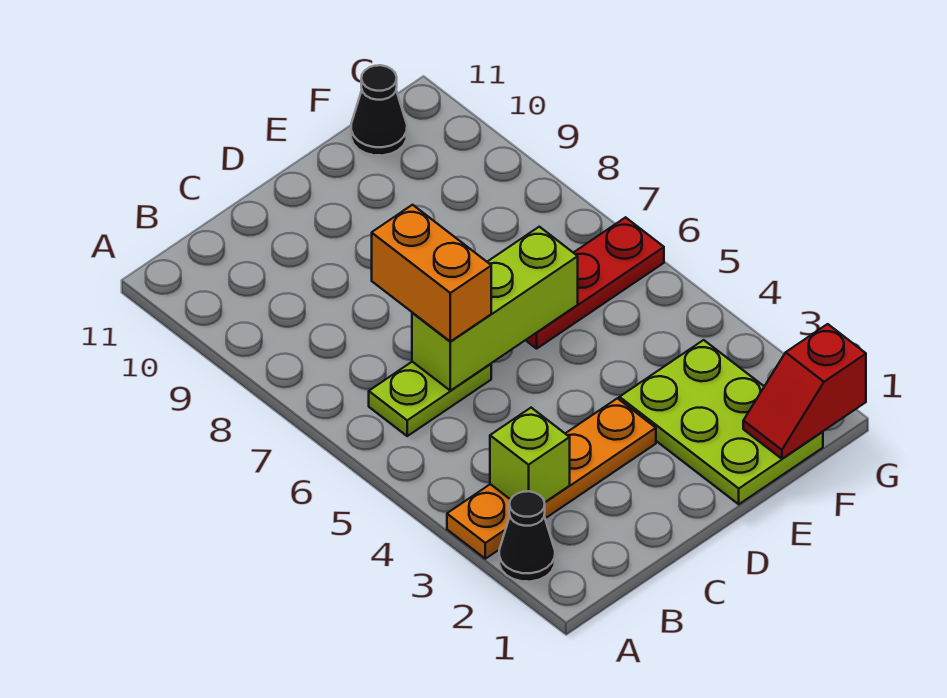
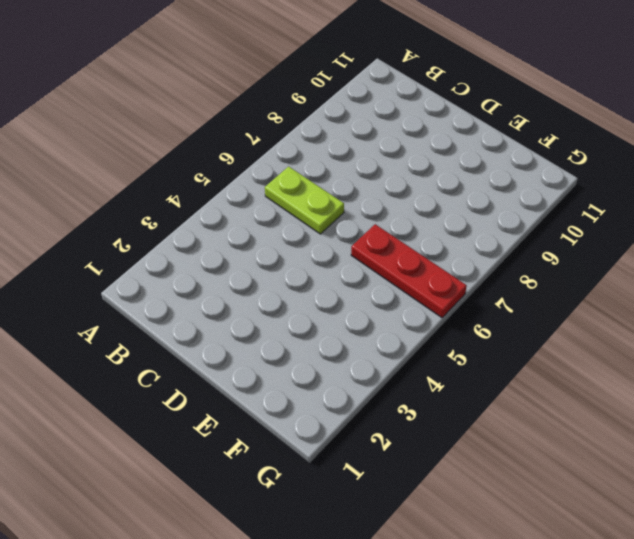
none -> black 1x1 cone [499,491,555,582]
none -> orange 1x4 plate [447,398,656,559]

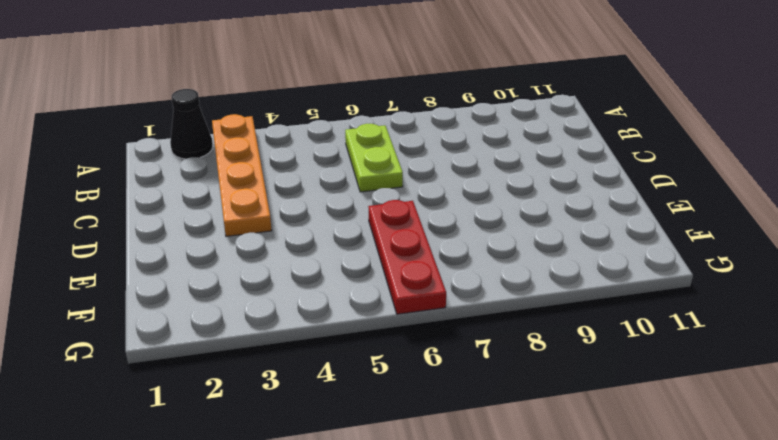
none -> lime 2x3 plate [619,340,823,504]
none -> black 1x1 cone [351,65,407,156]

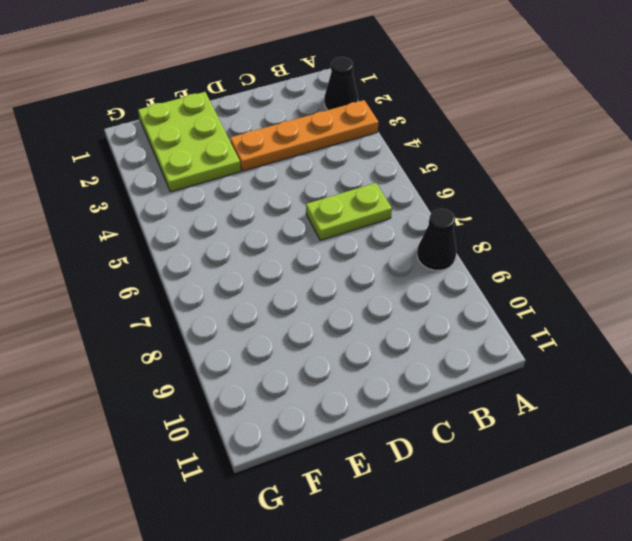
black 1x1 cone [417,209,456,270] -> black 1x1 cone moved to [351,65,407,156]
none -> red 1x3 plate [526,217,664,349]
none -> lime 1x1 brick [490,408,570,502]

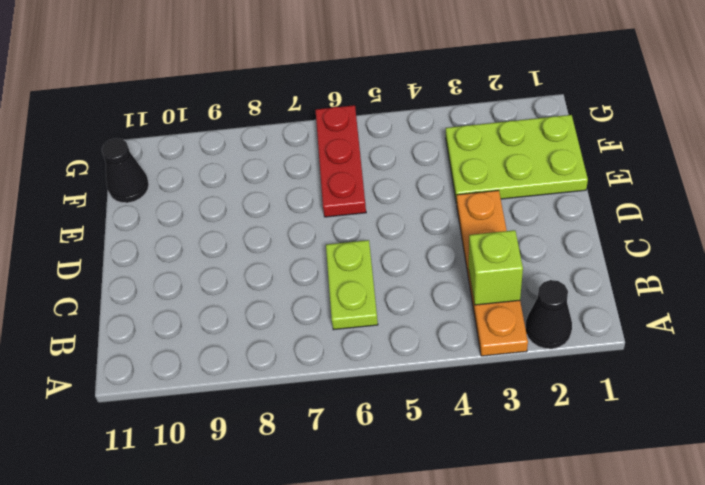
none -> lime 1x3 brick [412,227,578,391]
none -> red 1x2 slope [743,324,866,459]

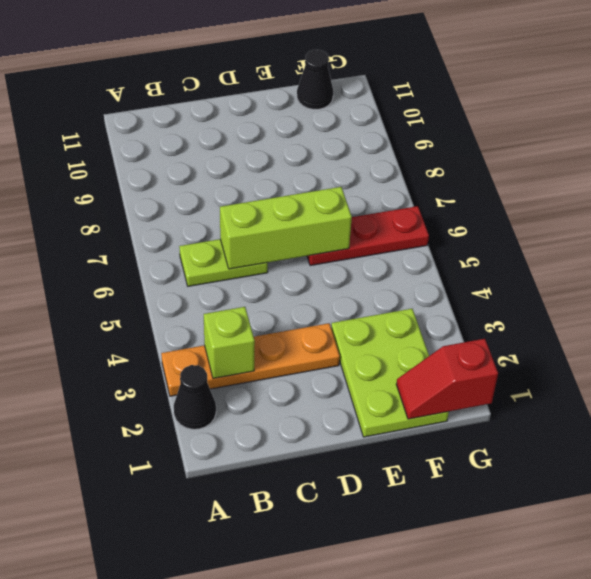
none -> orange 1x2 brick [372,205,491,341]

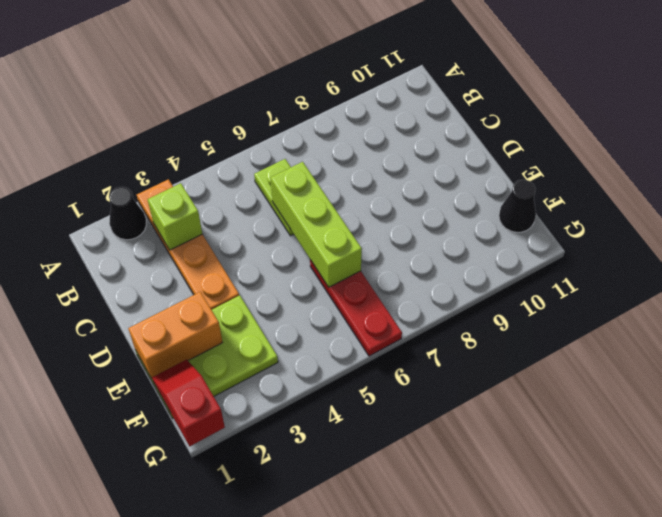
orange 1x2 brick [128,292,223,378] -> orange 1x2 brick moved to [372,205,491,341]

